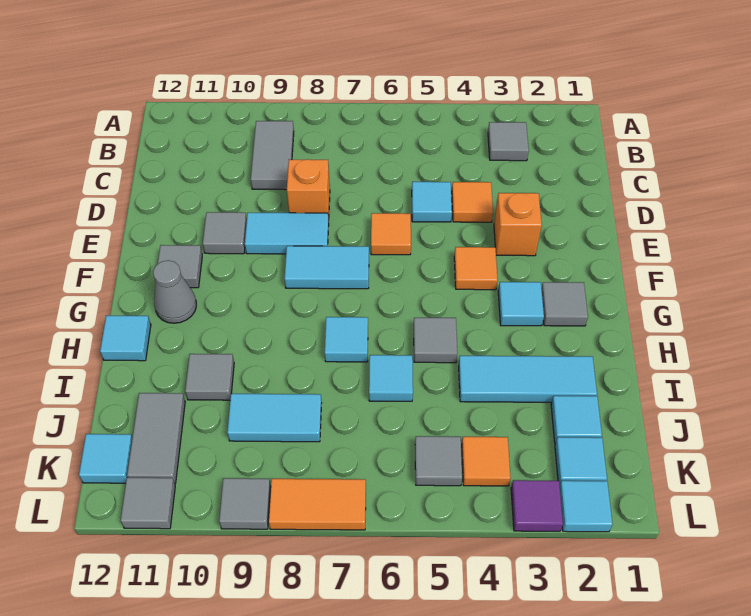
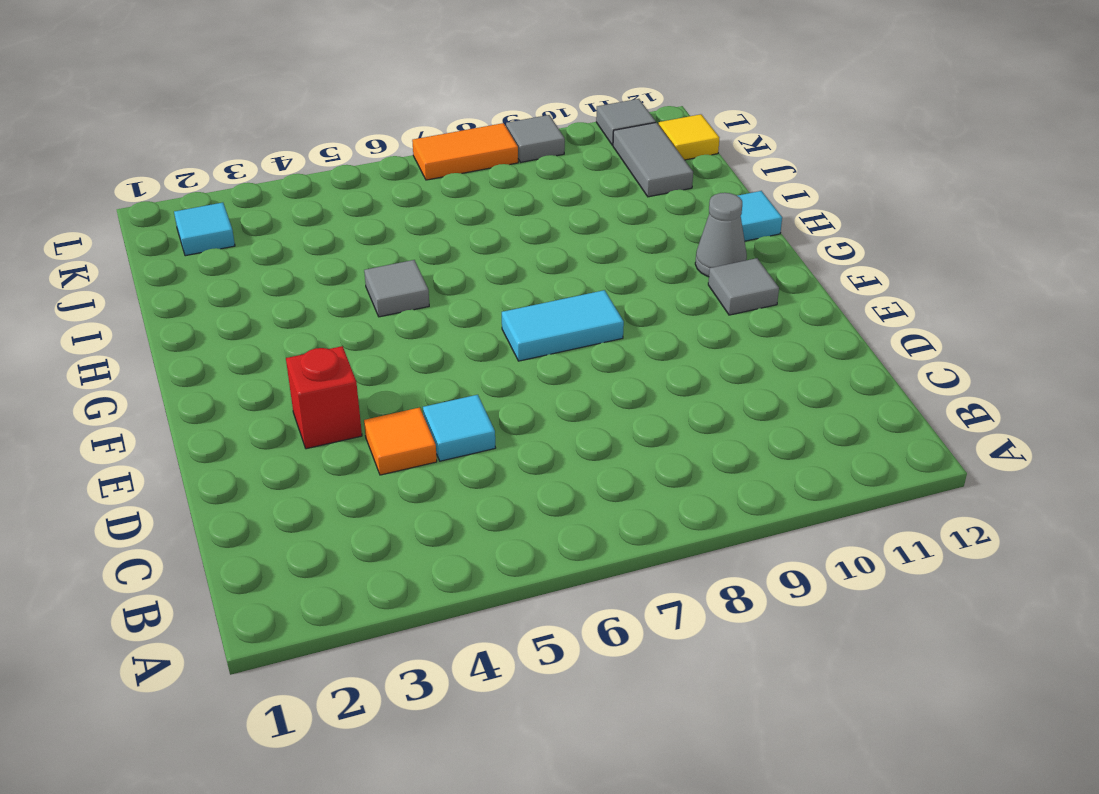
red 1x1 brick [286,346,362,449] -> orange 1x1 brick [494,193,542,256]
yellow 1x1 tile [659,114,720,160] -> cyan 1x1 tile [79,434,132,483]
none -> grey 1x1 tile [488,122,529,161]
none -> grey 1x2 tile [251,121,294,190]
none -> orange 1x1 brick [287,159,330,220]
none -> orange 1x1 tile [371,213,411,255]

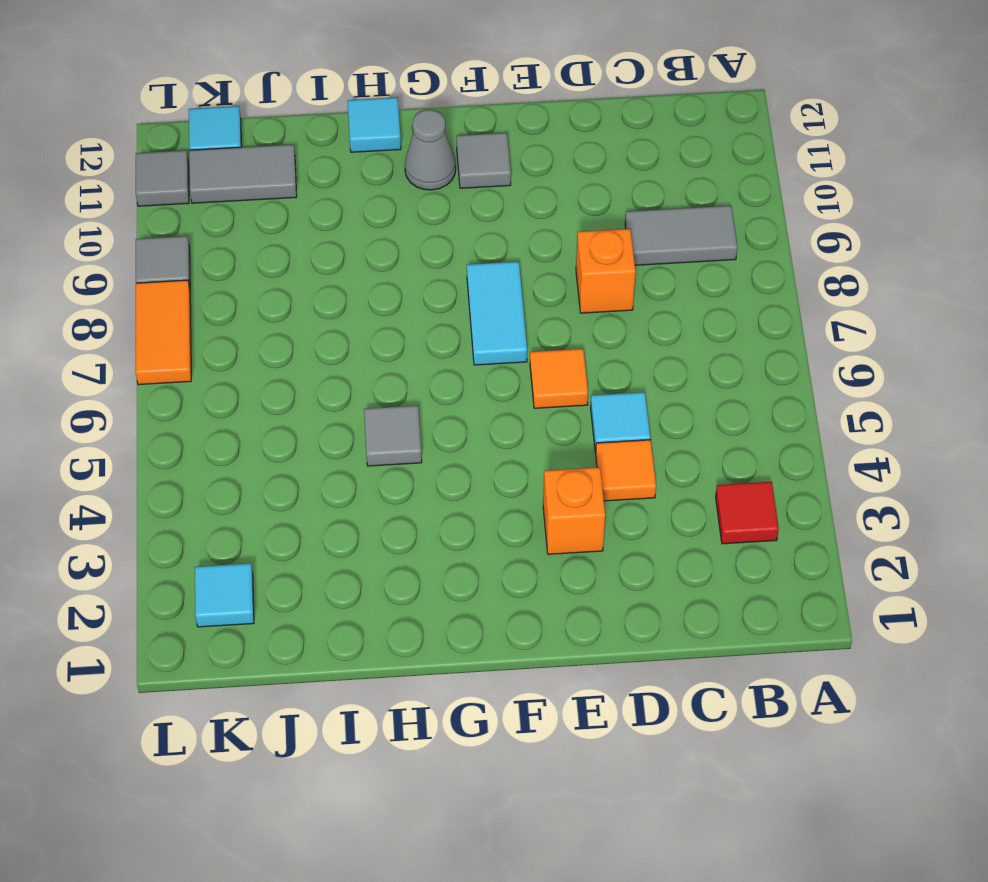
red 1x1 tile [716,482,779,544] -> grey 1x1 tile [488,122,529,161]
none -> cyan 1x2 tile [245,213,329,254]
none -> grey 1x1 tile [203,212,247,254]
none -> orange 1x1 tile [454,247,498,290]
none -> grey 1x1 tile [541,282,588,326]

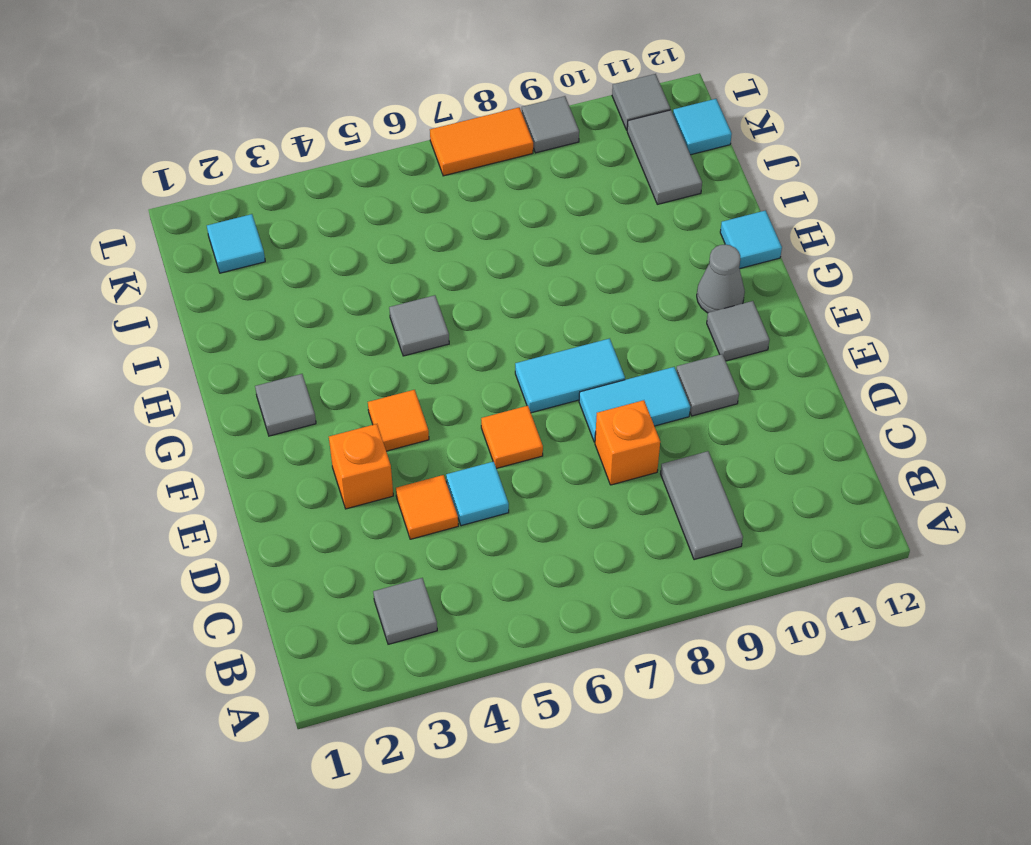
none -> cyan 1x1 tile [498,282,544,326]
none -> cyan 1x1 tile [325,317,368,362]
none -> cyan 1x3 tile [459,356,597,402]
none -> cyan 1x1 tile [369,355,413,401]

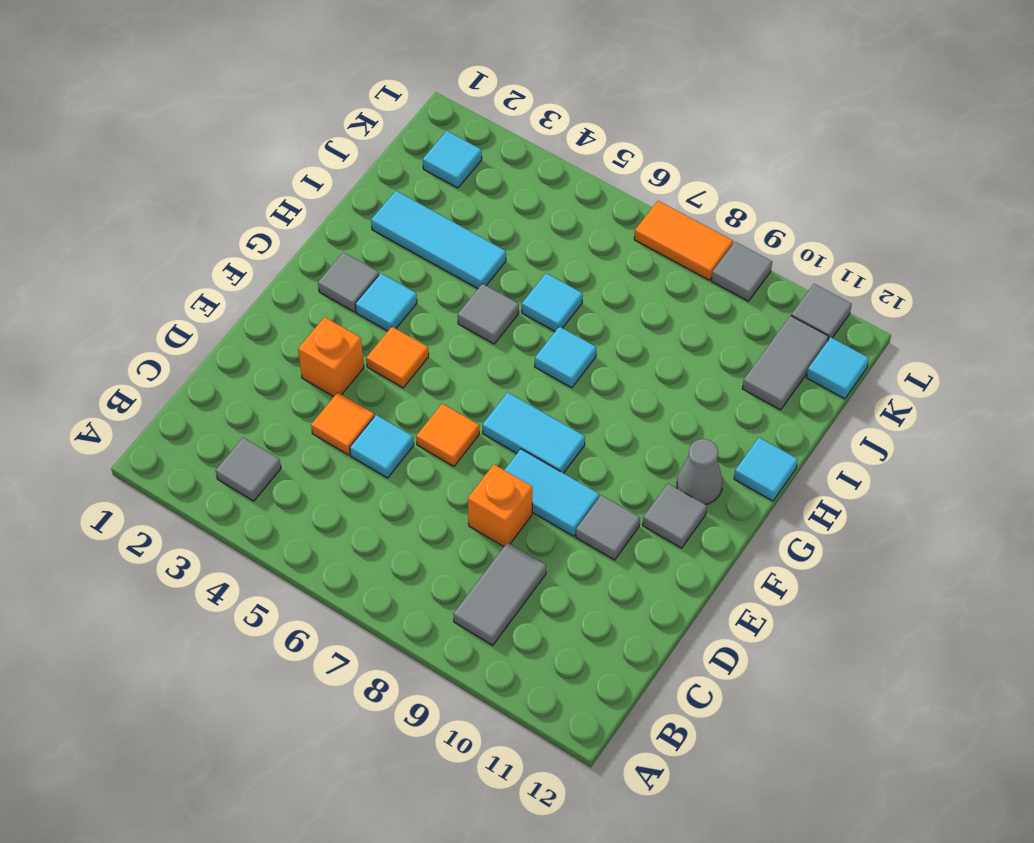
none -> grey 1x1 tile [185,354,234,400]
none -> cyan 1x1 tile [551,396,602,443]
none -> cyan 1x2 tile [227,394,321,442]
none -> orange 1x1 tile [462,437,511,486]

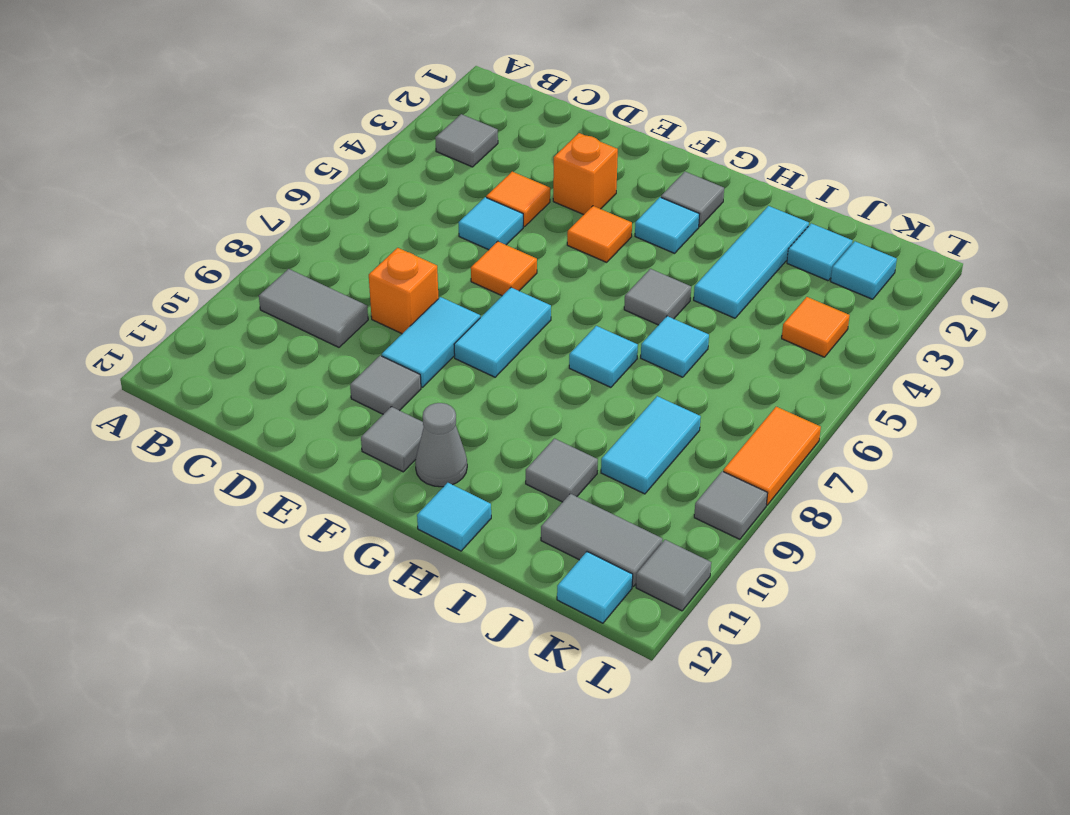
none -> grey 1x1 tile [415,436,462,486]
none -> cyan 1x1 tile [560,481,612,532]
none -> purple 1x1 tile [511,480,563,531]

